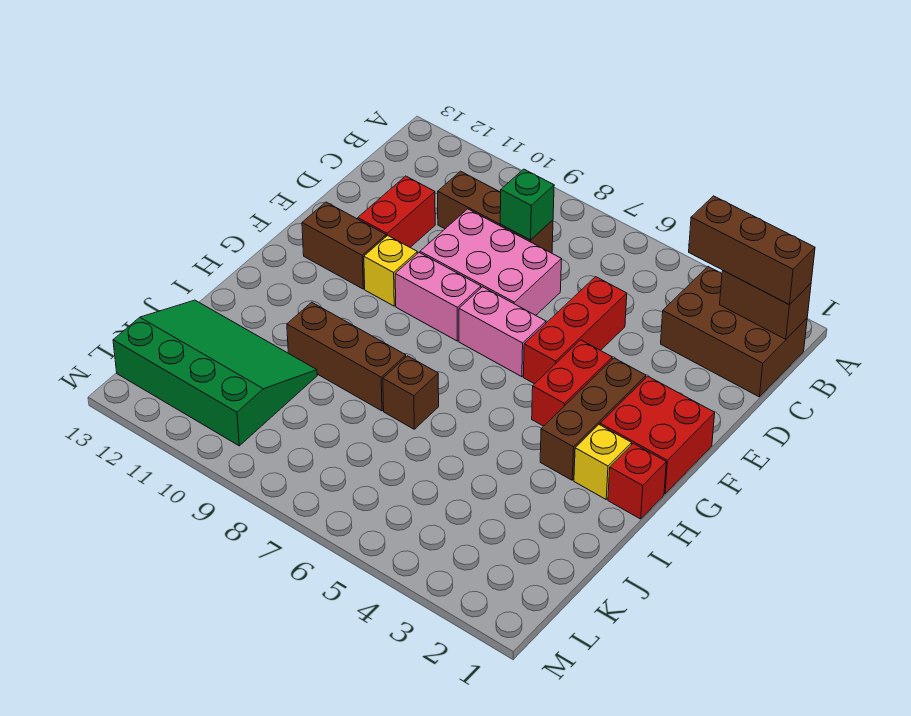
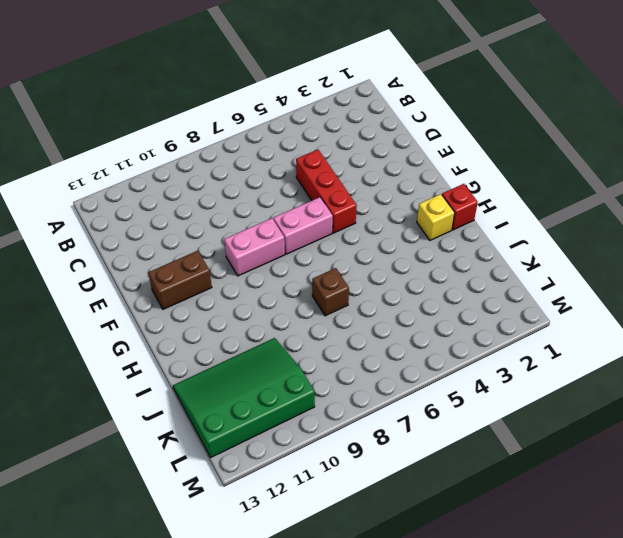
none -> brown 2x3 brick [661,267,807,397]
none -> brown 1x3 brick [438,171,553,253]
none -> pink 2x3 brick [420,209,562,315]

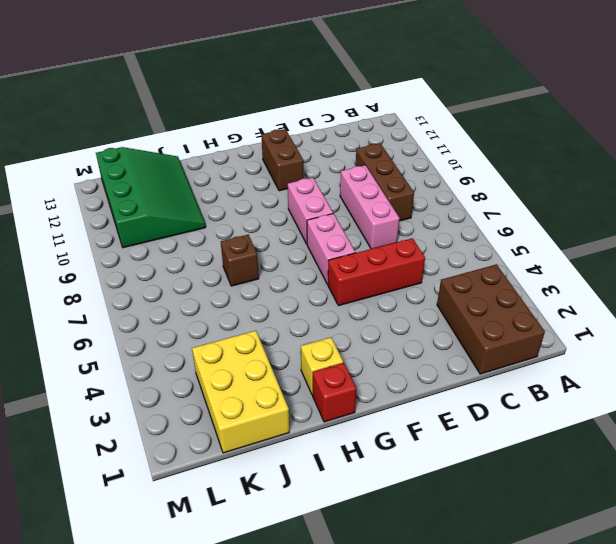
pink 1x3 brick [340,165,400,249] -> pink 2x3 brick [420,209,562,315]
yellow 2x3 brick [192,331,289,453] -> none
none -> red 1x2 brick [358,176,435,247]
none -> red 2x2 brick [600,376,715,494]
none -> brown 1x3 brick [540,358,646,480]

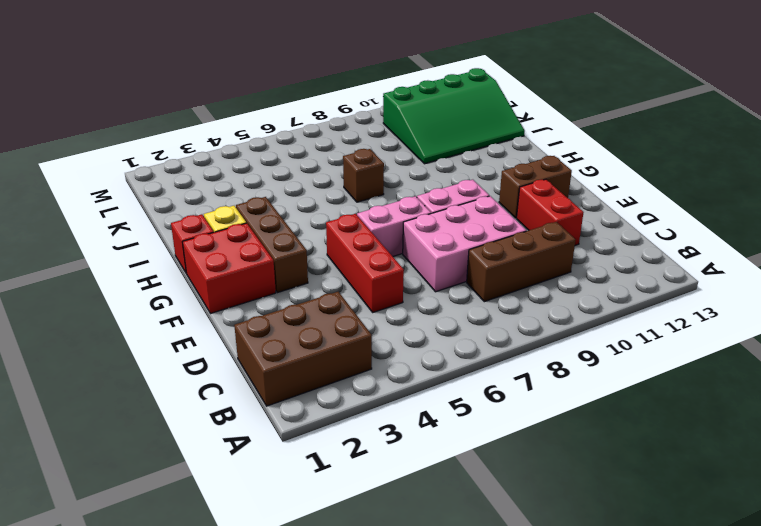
none -> red 1x2 brick [532,340,612,426]
none -> yellow 1x1 brick [364,235,417,306]
none -> brown 1x3 brick [287,302,406,411]

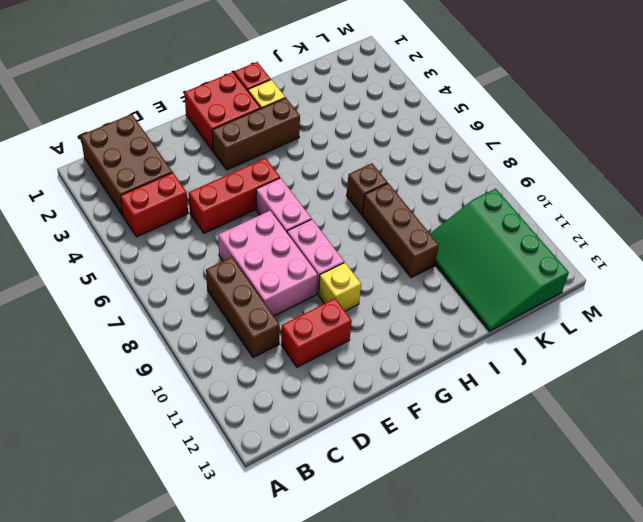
red 1x2 brick [120,172,188,237] -> red 1x2 brick moved to [532,340,612,426]
none -> brown 1x2 brick [302,202,386,289]
none -> brown 1x2 brick [720,271,811,339]
none -> green 1x1 brick [500,169,554,240]

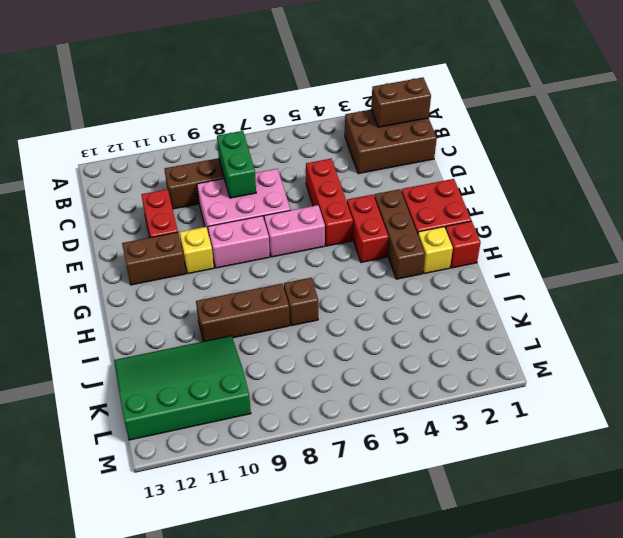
green 1x2 brick [217,131,256,198] -> green 1x1 brick [500,169,554,240]
none -> brown 1x3 brick [689,196,815,304]

